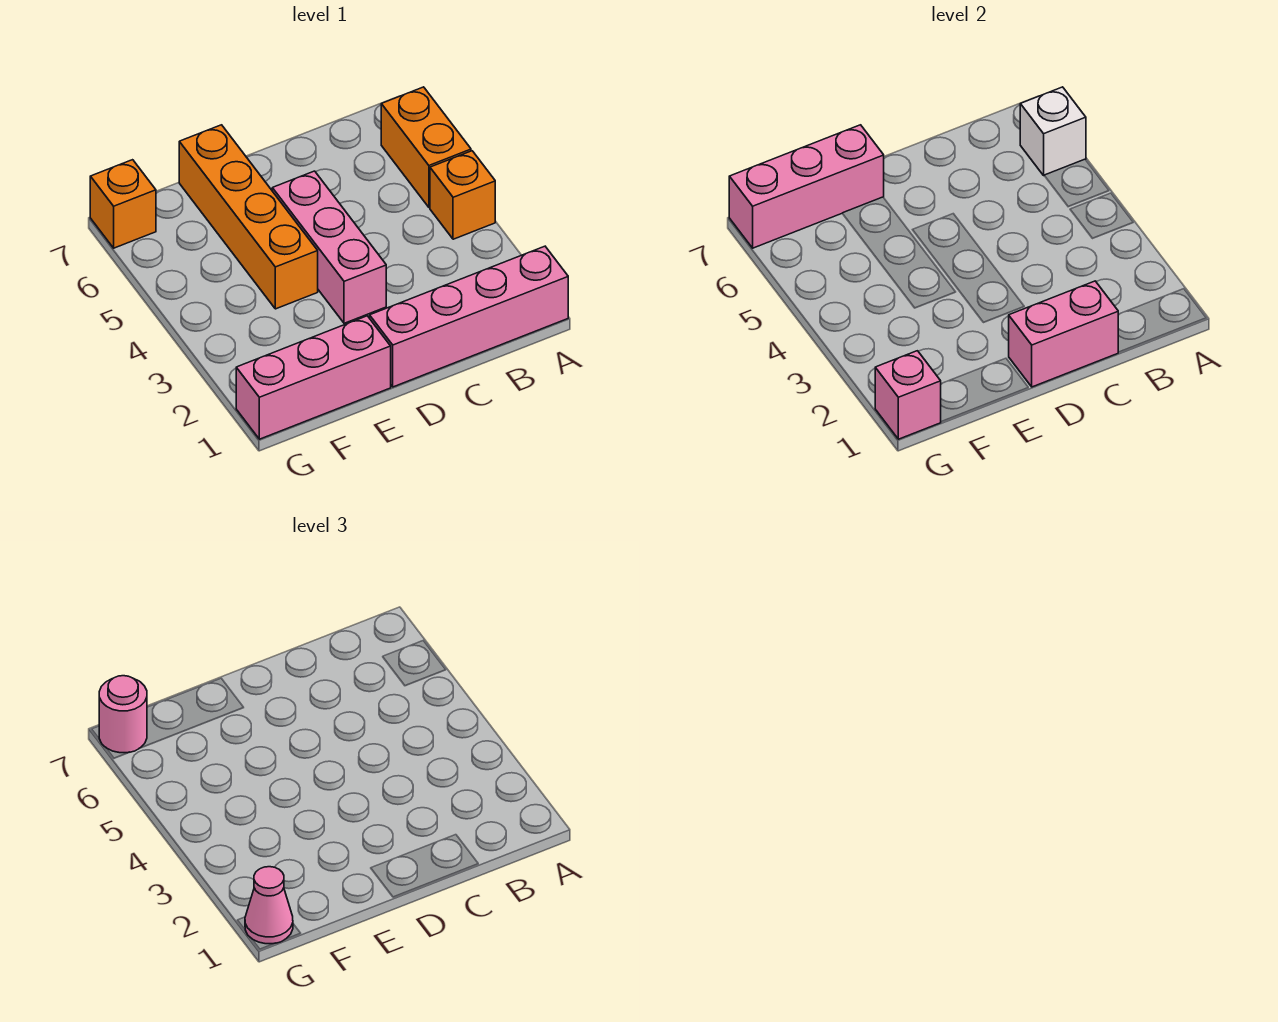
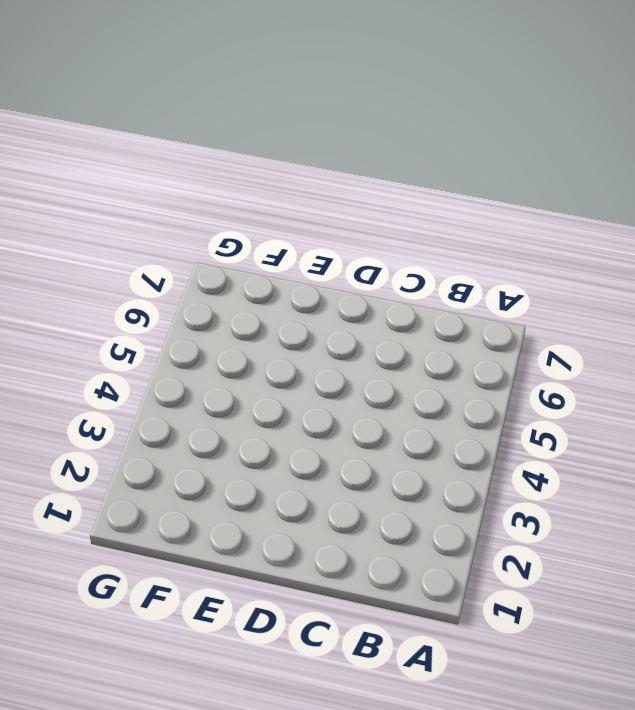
none -> pink 1x4 brick [370,246,568,387]
none -> orange 1x1 brick [430,151,495,239]
none -> orange 1x2 brick [381,87,471,207]

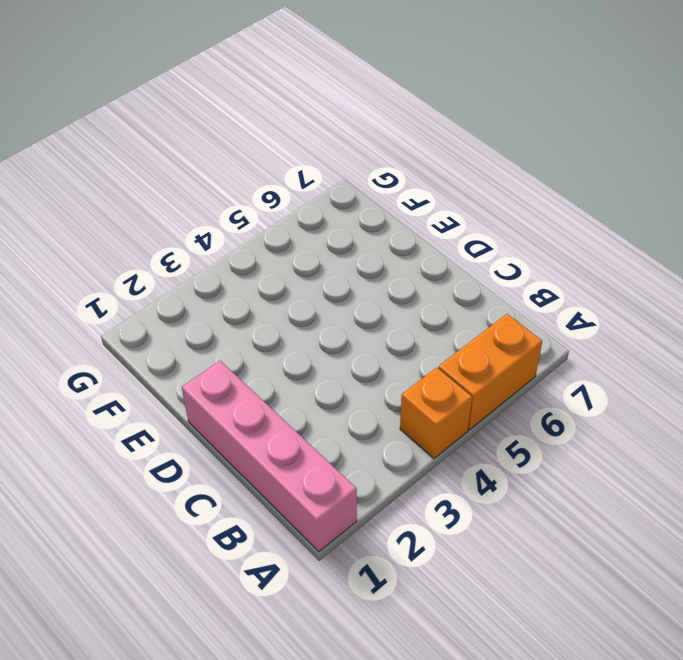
none -> pink 1x3 brick [272,171,386,323]
none -> pink 1x3 brick [236,316,391,439]
none -> orange 1x4 brick [179,125,318,309]

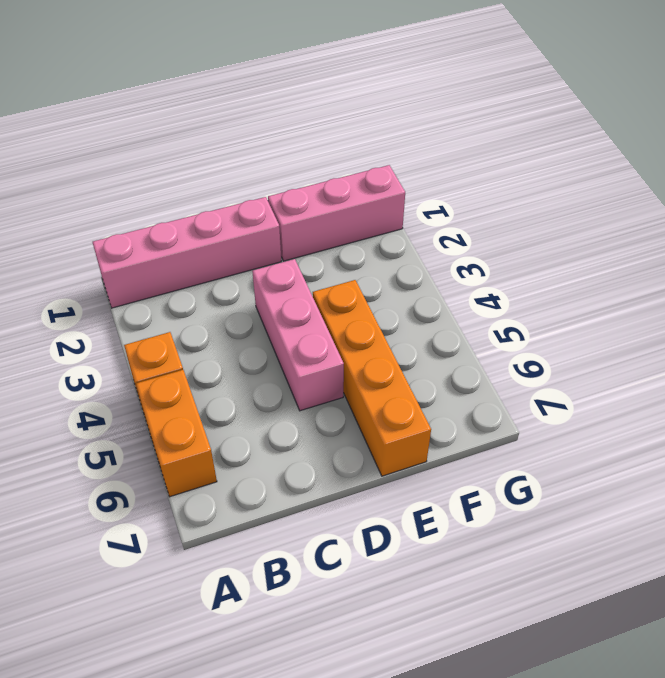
none -> orange 1x1 brick [90,160,156,248]
none -> white 1x1 brick [1020,87,1086,175]
none -> pink 1x2 brick [1009,281,1118,387]

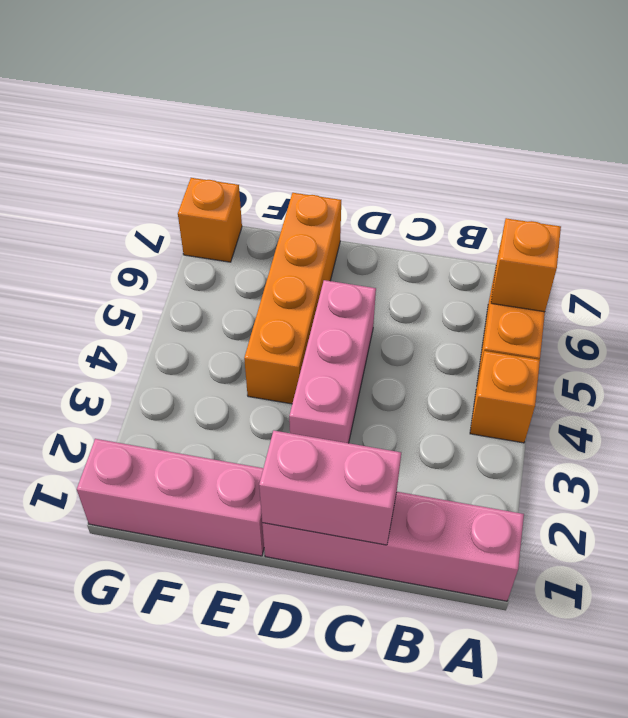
orange 1x1 brick [491,218,561,312] -> white 1x1 brick [1020,87,1086,175]
none -> pink 1x3 brick [729,125,884,248]
none -> pink 1x1 brick [875,351,941,439]
none -> pink 1x1 cone [245,867,293,944]

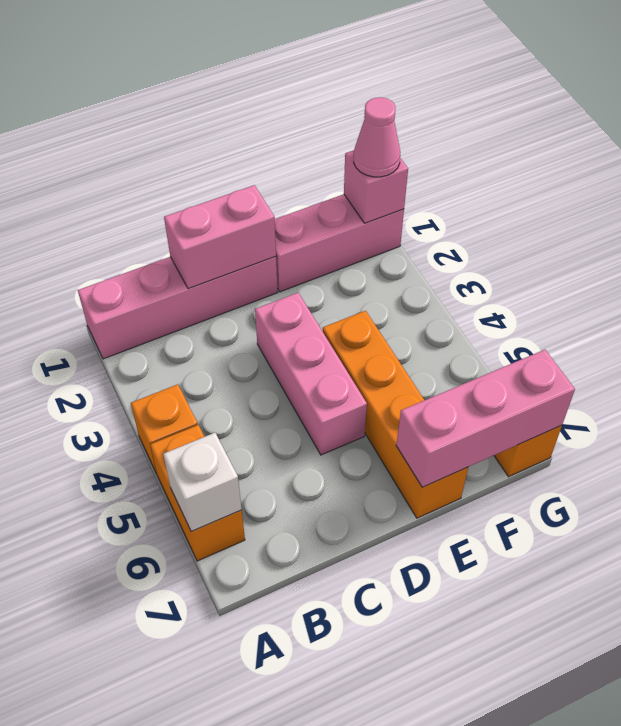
none -> pink 1x1 round brick [99,676,147,753]

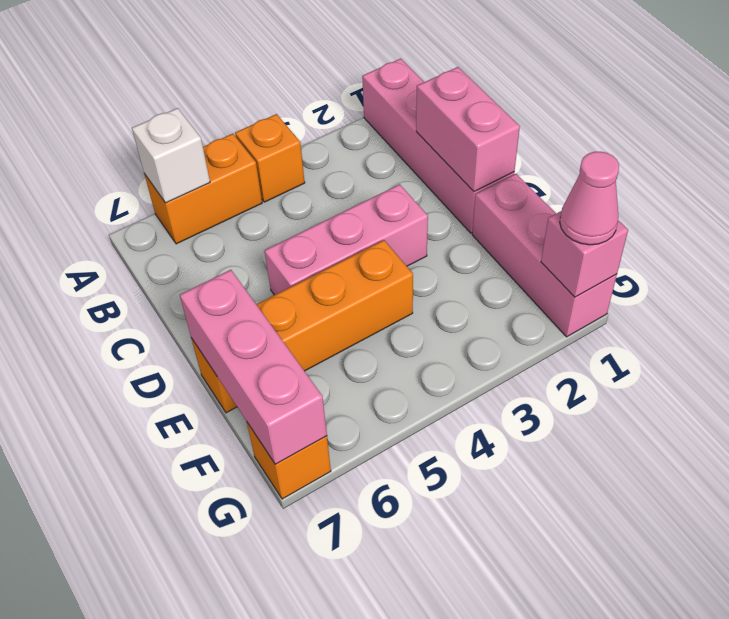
none -> pink 1x1 round brick [99,676,147,753]

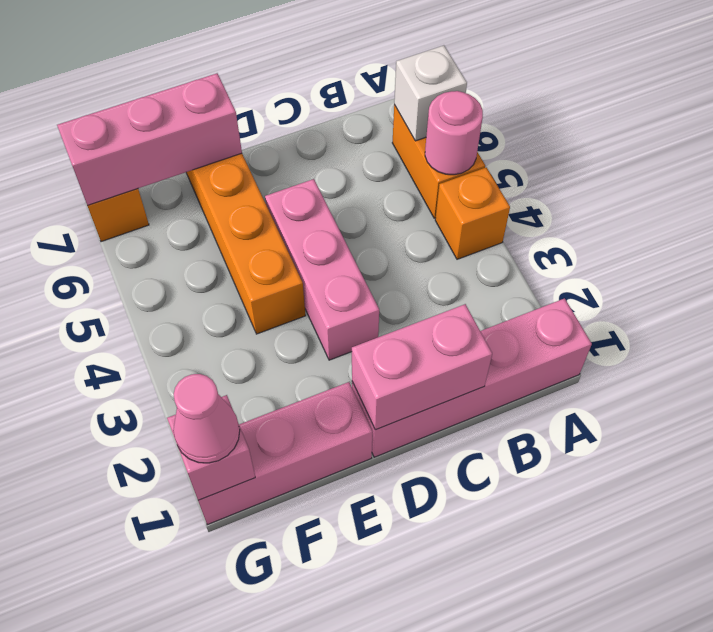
pink 1x1 round brick [425,91,483,175] -> pink 1x1 round brick moved to [99,676,147,753]

